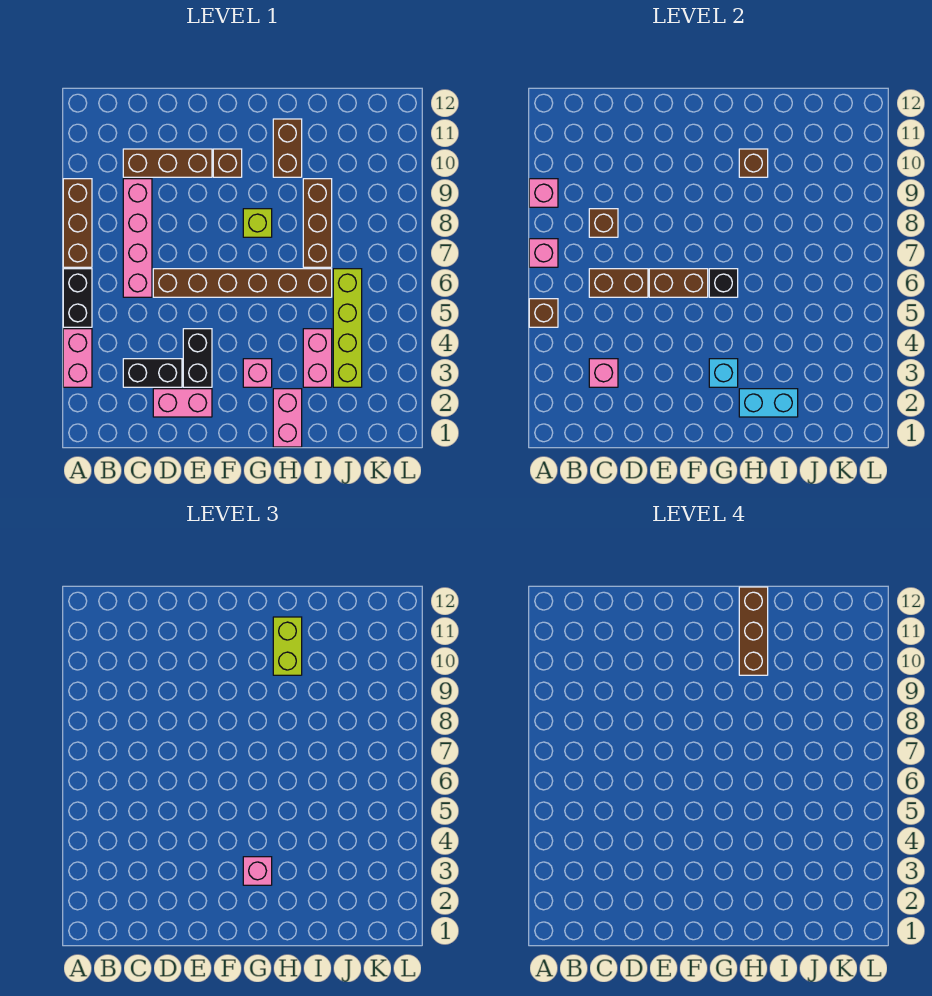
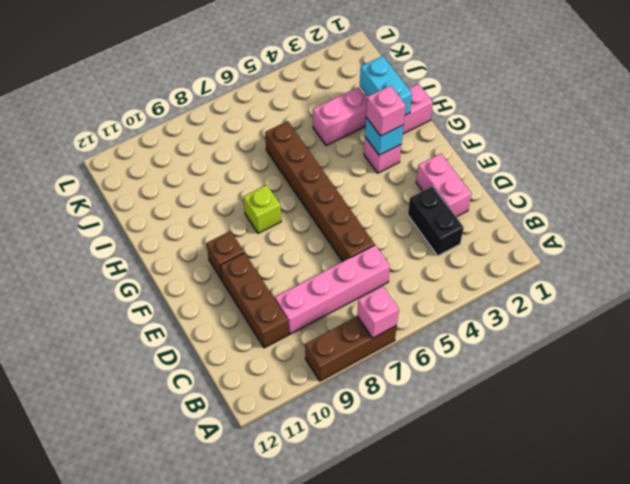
none -> pink 1x2 brick [63,329,92,387]
none -> black 1x2 brick [63,269,92,327]
none -> black 1x2 brick [183,329,212,387]
none -> brown 1x2 brick [273,119,302,177]

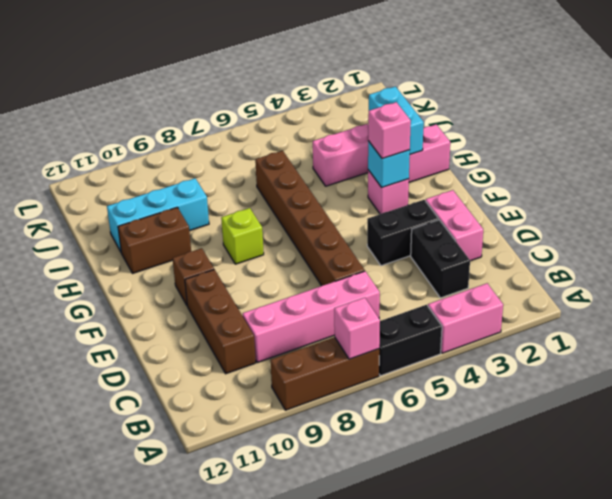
cyan 1x3 brick [107,178,209,252] -> brown 1x3 brick [303,179,332,267]
none -> lime 1x4 brick [333,269,362,387]
none -> brown 1x1 brick [529,299,558,327]
none -> pink 1x1 brick [529,179,558,207]
none -> pink 1x1 brick [589,359,618,387]

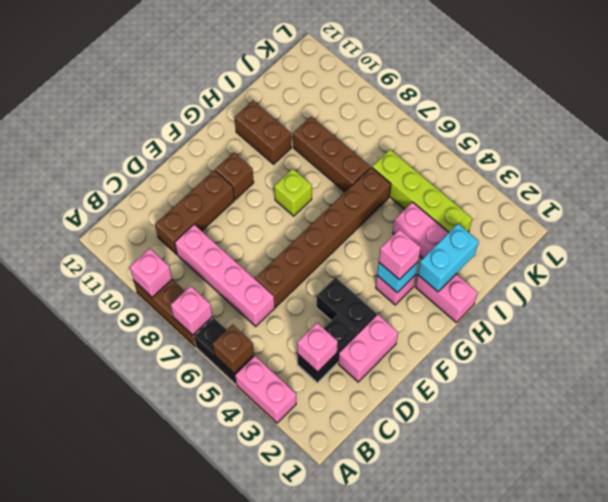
none -> brown 1x2 brick [589,269,648,297]
none -> brown 1x1 brick [589,209,618,237]
none -> brown 1x2 brick [649,269,708,297]
none -> black 1x1 brick [709,269,738,297]

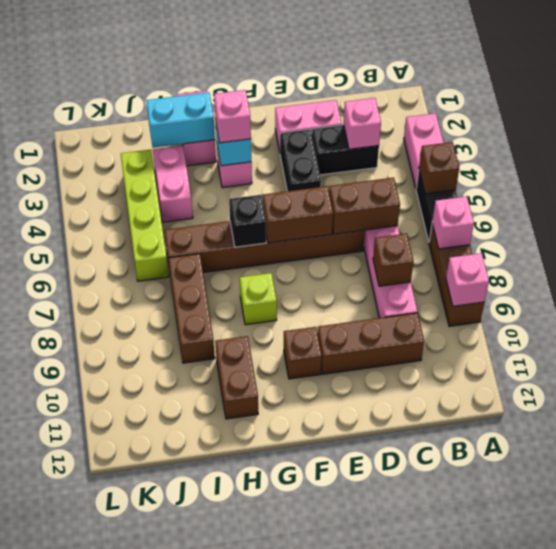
none -> brown 1x1 brick [739,149,768,177]
none -> lime 1x2 brick [273,617,302,675]
none -> brown 1x3 brick [739,587,768,675]

